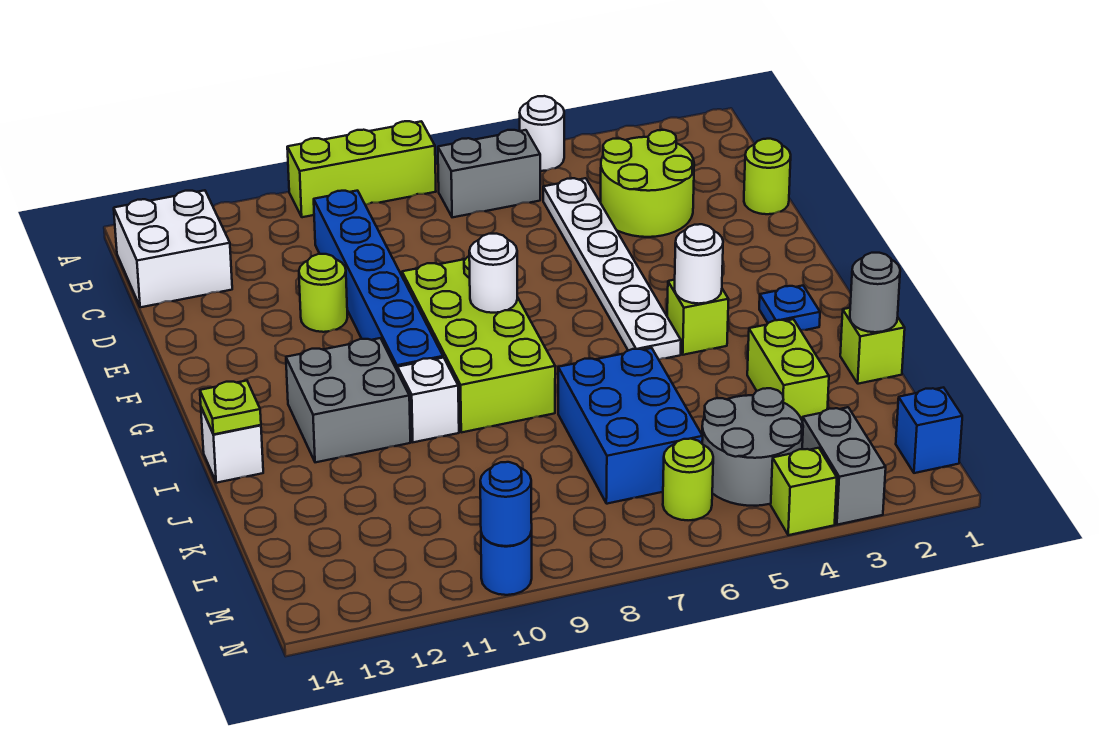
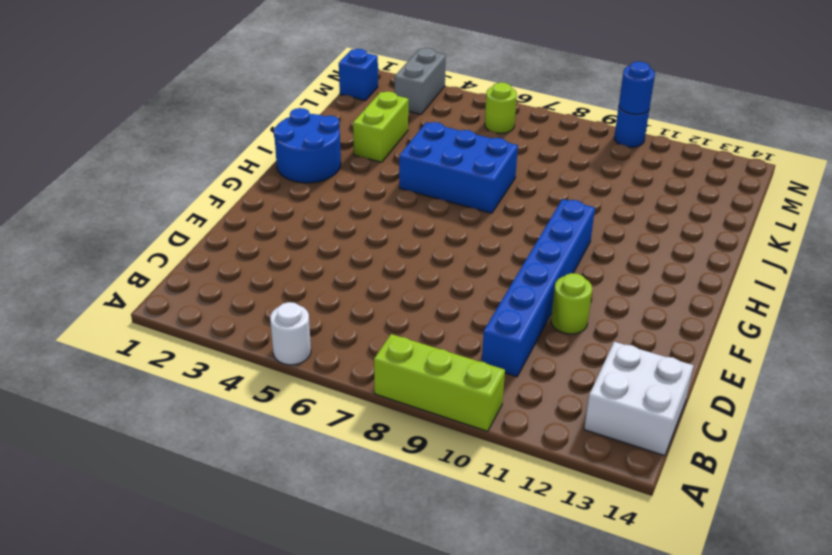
blue 2x2 round brick [274,108,341,183] -> blue 1x1 plate [759,286,820,330]
blue 2x3 brick [399,122,518,213] -> blue 2x3 brick turned to [558,348,703,504]
none -> grey 1x2 brick [438,130,540,217]
none -> lime 2x2 round brick [601,130,694,237]
none -> white 1x6 plate [543,178,681,360]

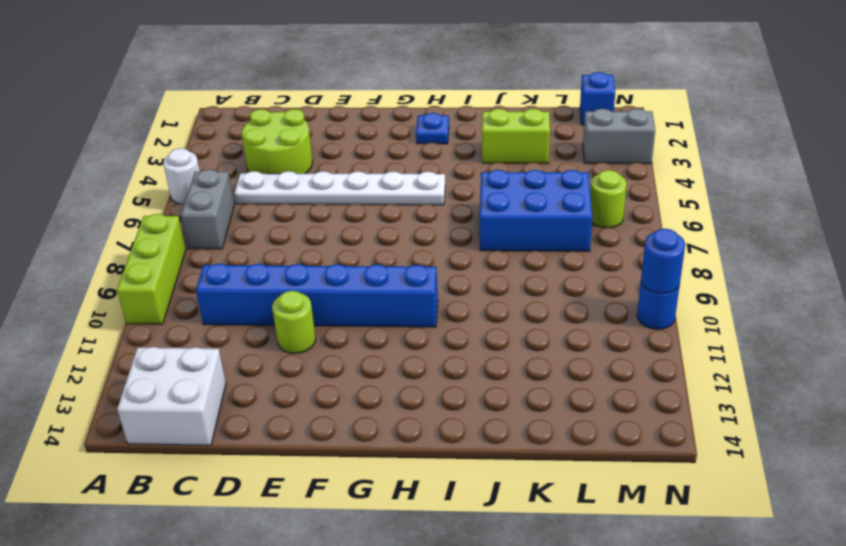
none -> lime 1x1 round brick [744,139,791,214]
none -> lime 2x4 brick [402,256,555,432]
none -> lime 1x1 brick [667,280,728,355]

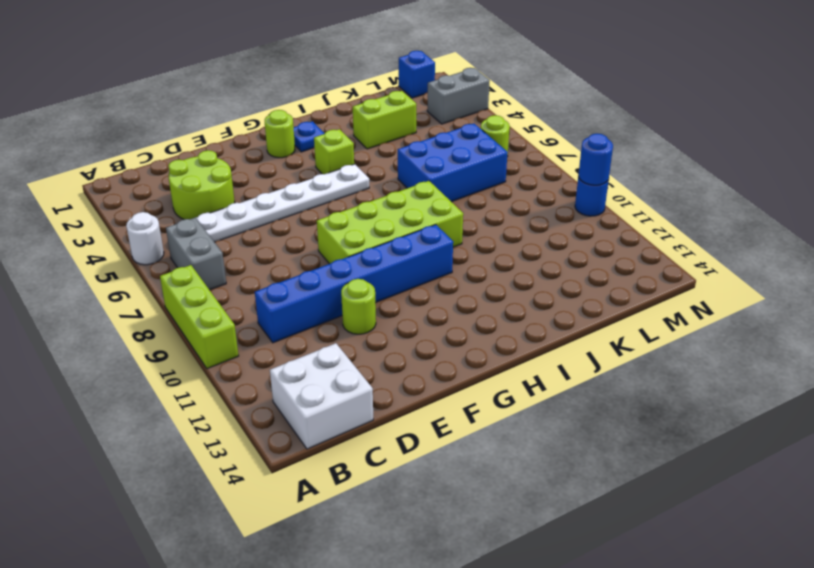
lime 1x1 round brick [265,110,295,158] -> lime 1x1 round brick moved to [744,139,791,214]
none -> grey 2x2 brick [286,338,410,462]
none -> white 1x1 brick [398,358,459,442]
none -> white 1x1 brick [201,408,263,483]

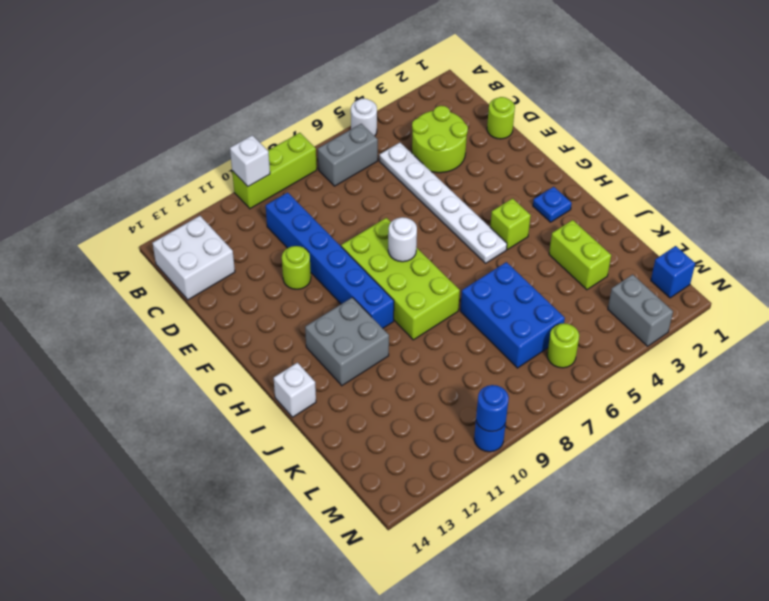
white 1x1 brick [230,135,270,186] -> white 1x1 brick moved to [398,358,459,442]
none -> lime 1x1 brick [840,308,905,384]
none -> grey 2x2 round brick [702,388,803,506]
none -> lime 1x1 brick [771,448,837,535]

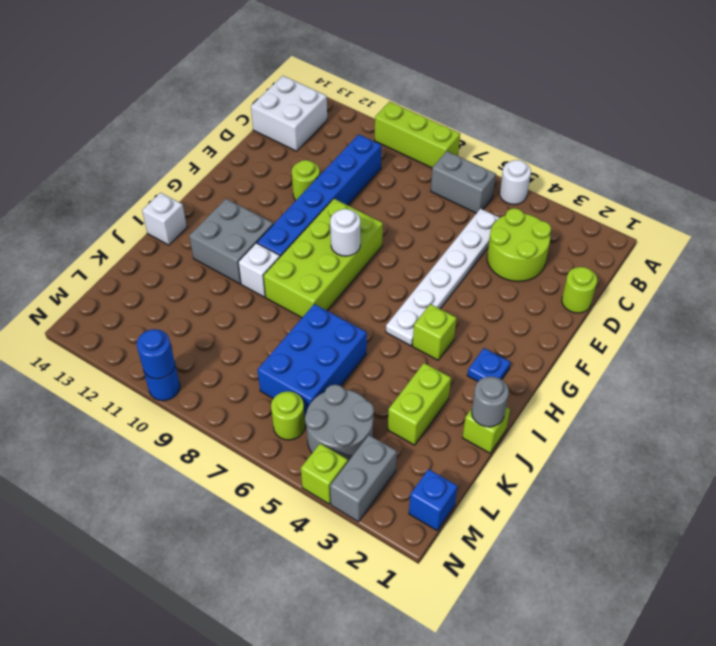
none -> white 1x1 round brick [675,224,723,304]
none -> lime 1x1 plate [200,381,261,434]

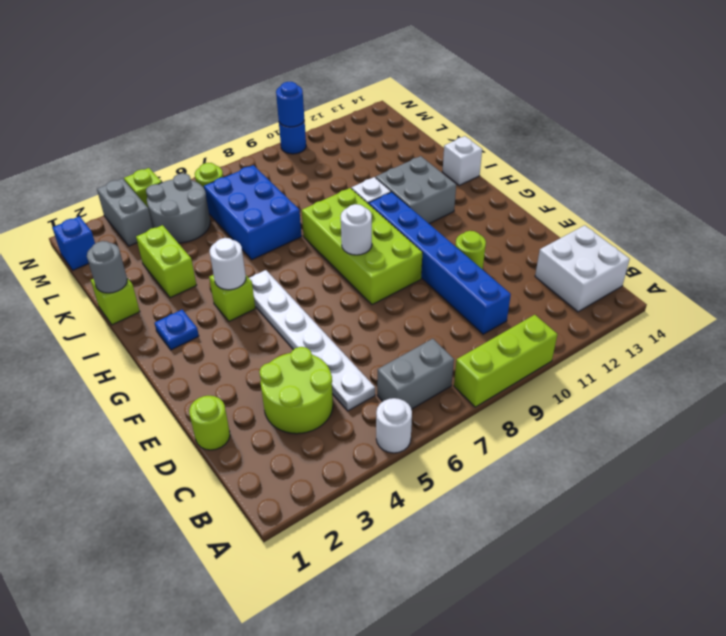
none -> lime 1x1 plate [200,381,261,434]

